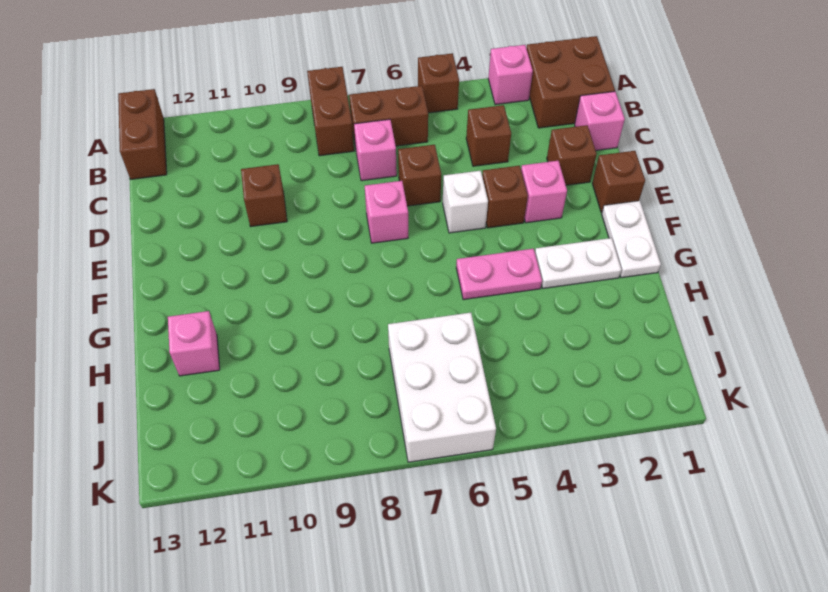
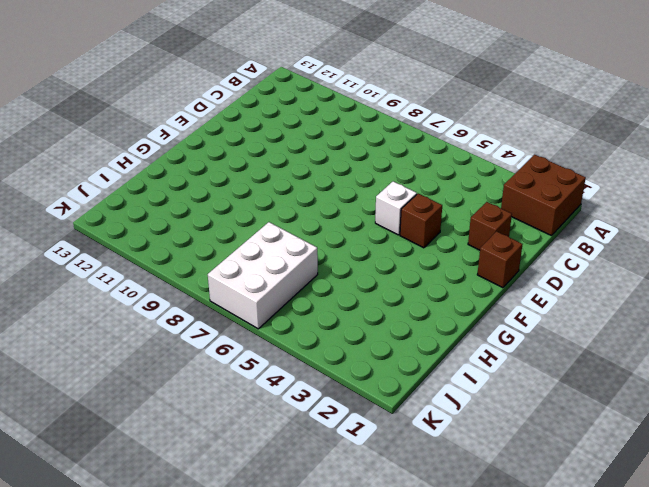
none -> pink 1x1 brick [488,45,533,105]
none -> brown 1x1 brick [418,53,459,113]
none -> brown 1x2 brick [307,67,354,156]

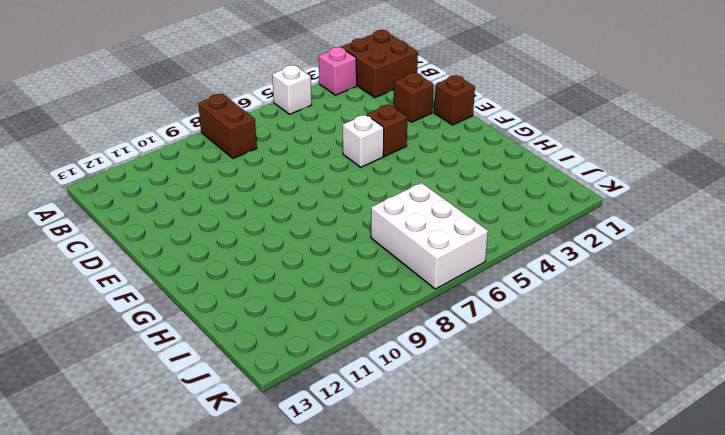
white 1x1 brick [272,65,312,114] -> brown 1x1 brick [418,53,459,113]
none -> brown 1x2 brick [118,89,167,179]
none -> brown 1x2 brick [349,86,428,148]
none -> pink 1x1 brick [575,91,625,150]

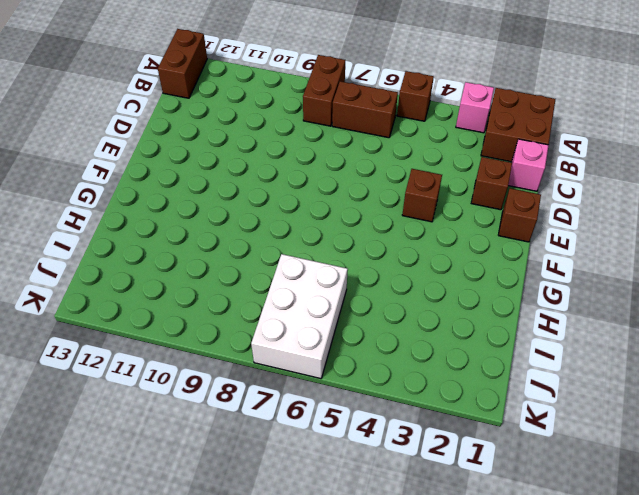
none -> brown 1x1 brick [466,105,511,166]
none -> pink 1x1 brick [354,119,397,181]
none -> brown 1x1 brick [398,145,441,206]

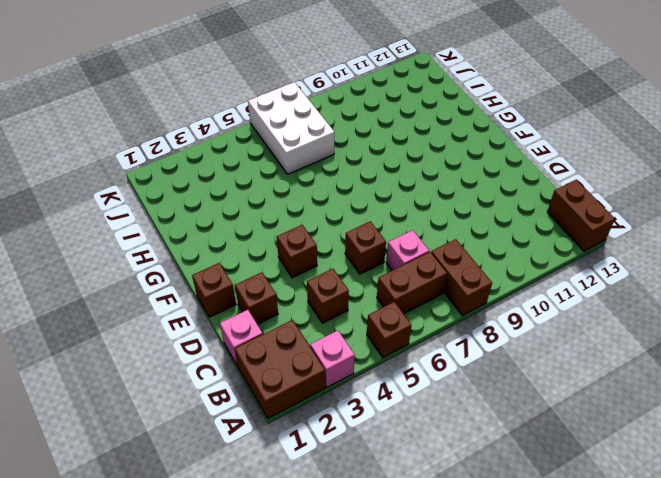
none -> brown 1x1 brick [241,164,287,227]
none -> pink 1x1 brick [521,161,567,223]
none -> white 1x1 brick [443,171,488,233]

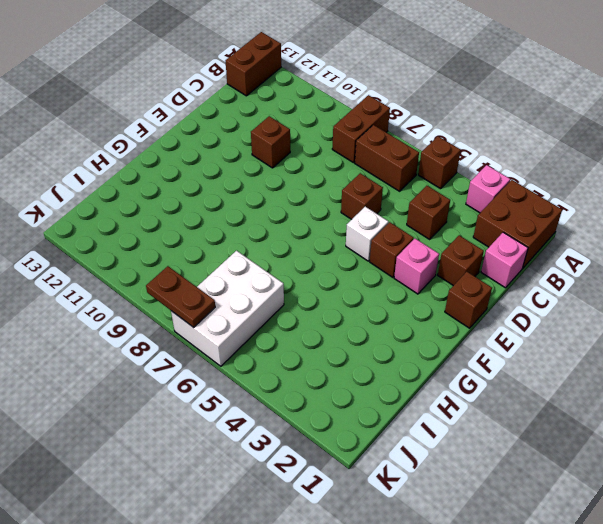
brown 1x2 plate [146,266,215,327] -> none
none -> pink 1x1 brick [354,119,397,181]
none -> pink 1x1 brick [365,181,408,243]
none -> white 1x2 plate [602,201,661,278]

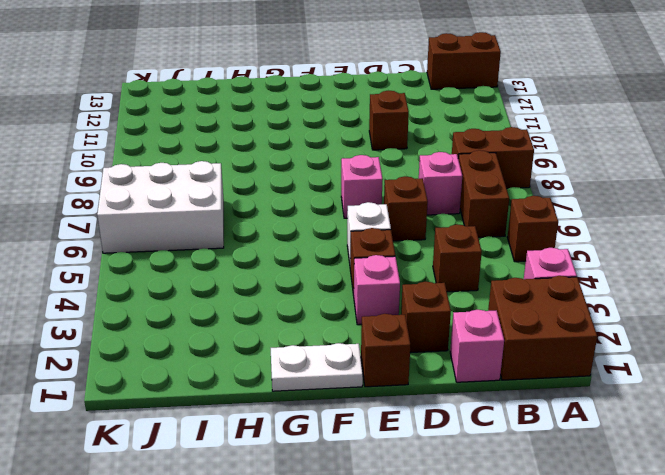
none -> white 1x2 plate [535,238,621,288]
none -> pink 1x2 plate [456,249,542,300]
none -> pink 1x1 brick [168,311,220,376]

